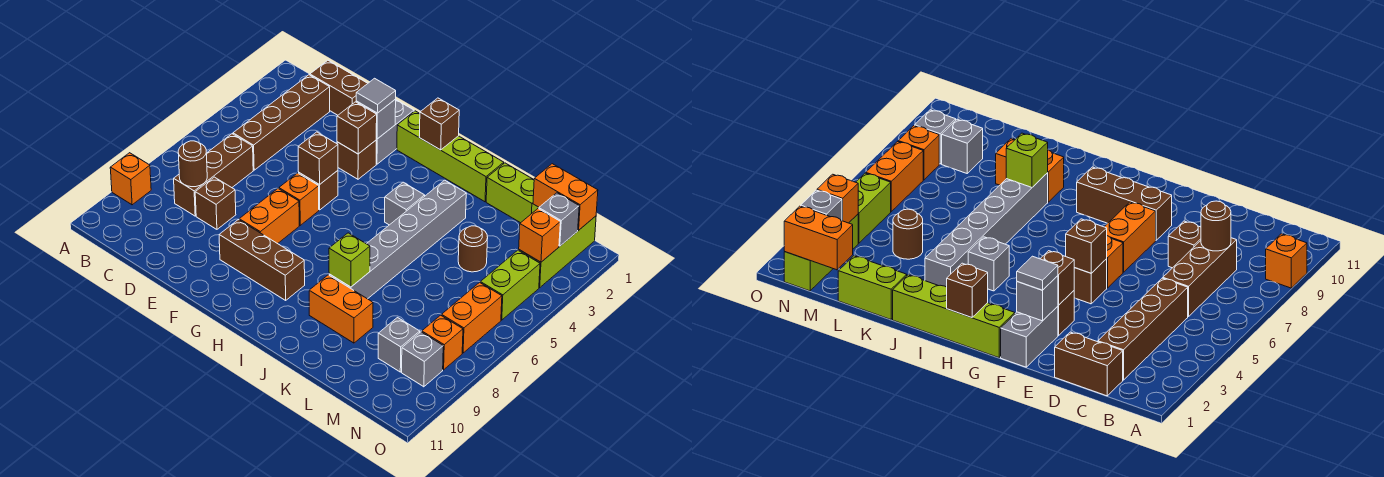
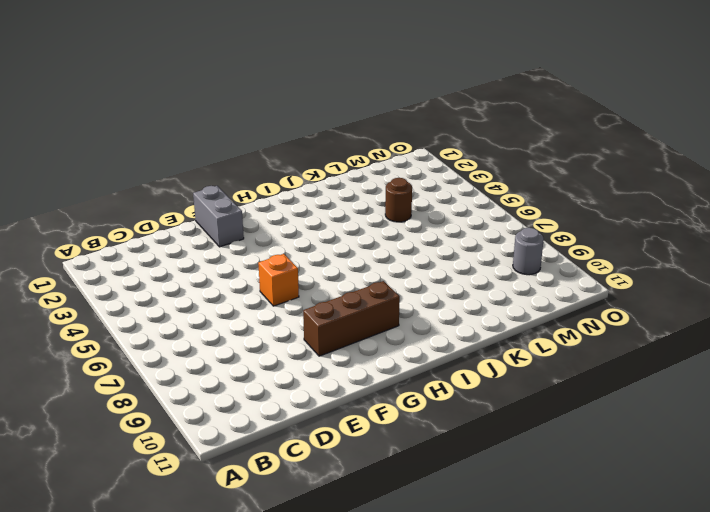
grey 1x1 round brick [513,228,544,275] -> grey 1x1 brick [402,332,443,387]
none -> orange 1x1 brick [110,153,151,205]
none -> brown 1x2 brick [310,60,368,115]
none -> brown 1x4 brick [233,75,330,170]
none -> brown 1x3 brick [174,134,253,216]

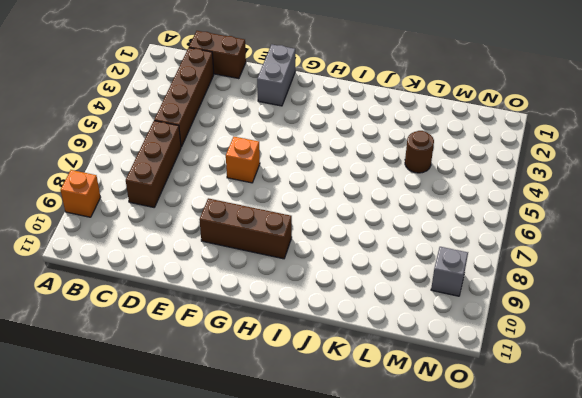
none -> brown 1x1 brick [195,177,236,229]
none -> brown 1x1 brick [337,140,376,179]
none -> brown 1x1 brick [299,171,338,210]
none -> orange 1x2 brick [239,189,299,244]

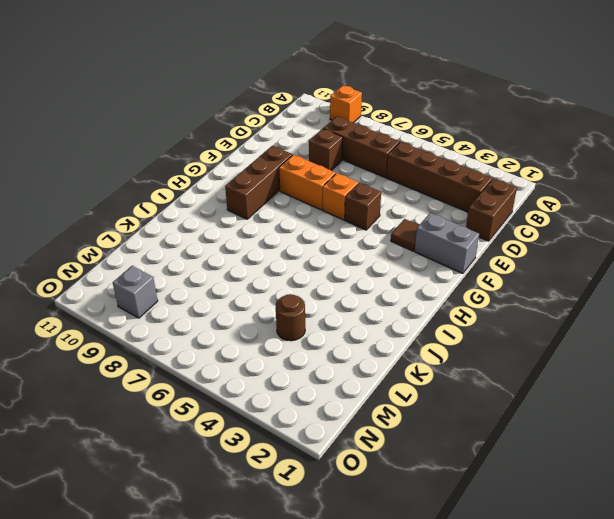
brown 1x1 tile [391,219,419,251] -> brown 1x1 brick [337,140,376,179]
none -> lime 1x4 brick [397,111,504,202]
none -> grey 1x1 brick [385,182,425,225]
none -> grey 1x6 brick [329,180,466,299]
none -> orange 1x2 brick [309,275,373,343]

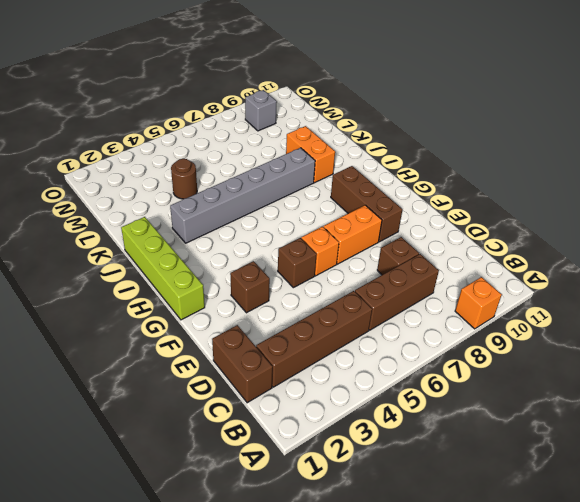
none -> grey 1x2 brick [376,100,414,164]
none -> grey 1x1 brick [385,182,425,225]
none -> lime 1x2 brick [486,163,539,223]
none -> grey 1x1 brick [378,318,420,372]

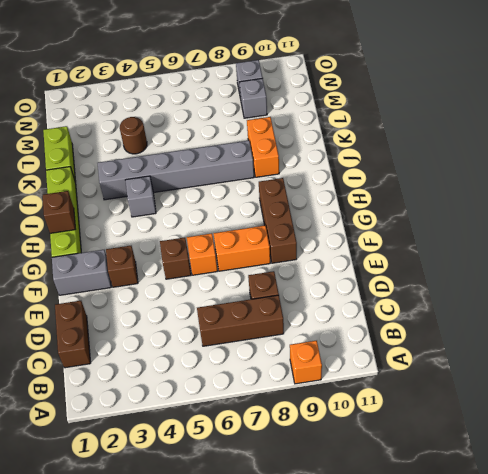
none -> brown 1x4 brick [233,75,330,170]
none -> lime 1x3 brick [519,216,596,288]
none -> lime 1x2 brick [480,250,540,320]
none -> orange 1x2 brick [442,283,502,353]

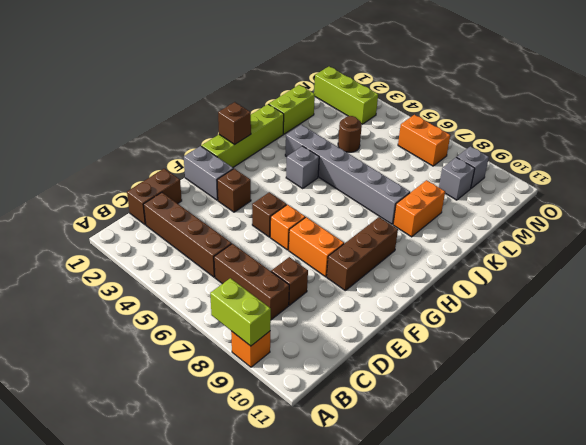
lime 1x2 brick [210,278,271,346] -> lime 1x2 brick moved to [480,250,540,320]
none -> orange 1x1 brick [422,315,463,370]
none -> brown 1x1 round brick [178,141,207,187]
none -> grey 1x1 brick [356,99,396,139]
none -> brown 1x1 brick [337,102,377,154]

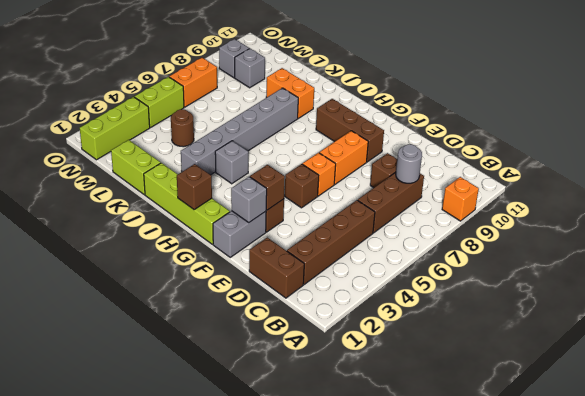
grey 1x1 round brick [396,144,422,183] -> brown 1x1 round brick [178,141,207,187]
none -> orange 1x1 brick [422,315,463,370]
none -> brown 1x1 brick [298,132,338,185]
none -> lime 1x1 brick [329,233,370,287]
none -> orange 1x2 brick [533,164,598,230]

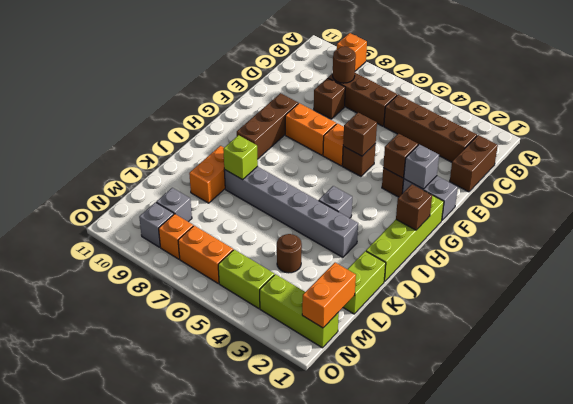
none -> grey 1x1 brick [539,193,579,246]
none -> orange 1x1 brick [519,209,560,262]
none -> grey 1x1 tile [356,78,396,113]

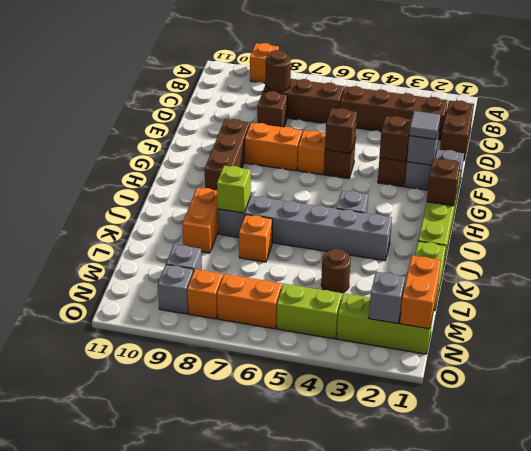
orange 1x1 brick [239,215,272,262] -> orange 1x1 brick moved to [519,209,560,262]

